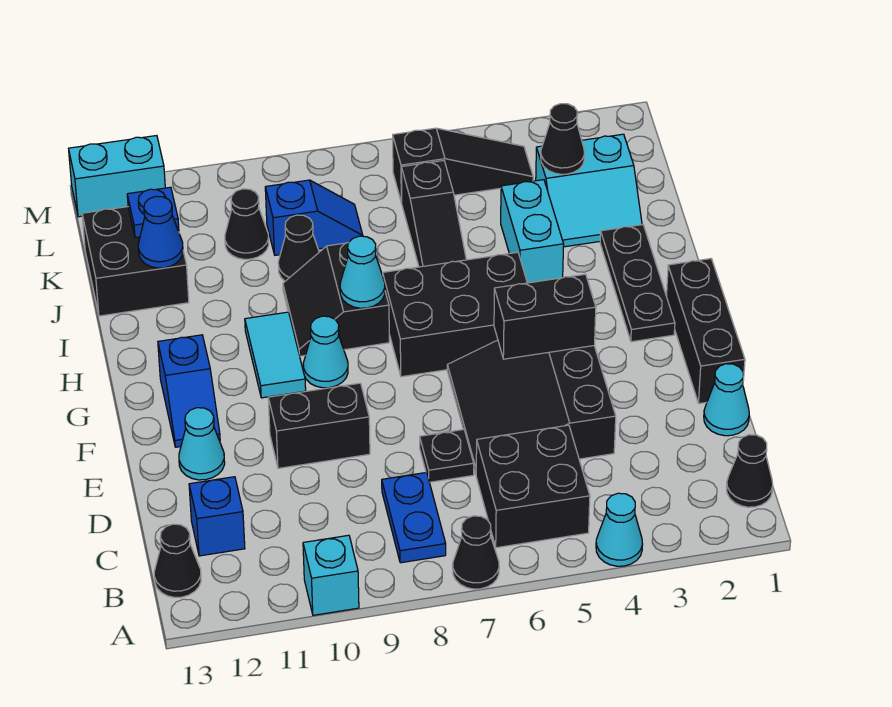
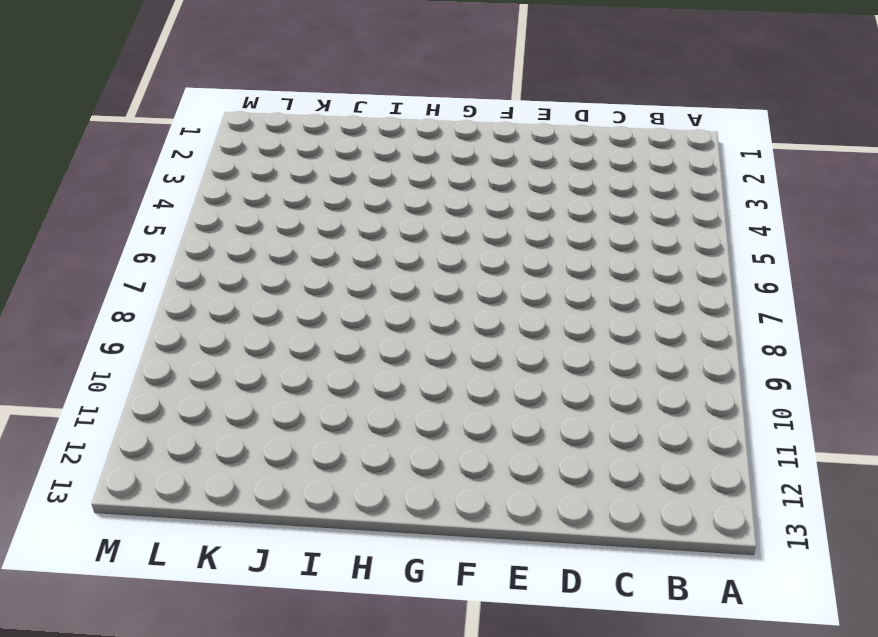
none -> cyan 1x1 cone [596,493,643,566]
none -> black 1x1 cone [453,516,499,589]
none -> cyan 1x1 brick [303,535,359,615]
none -> black 1x1 cone [726,435,773,507]

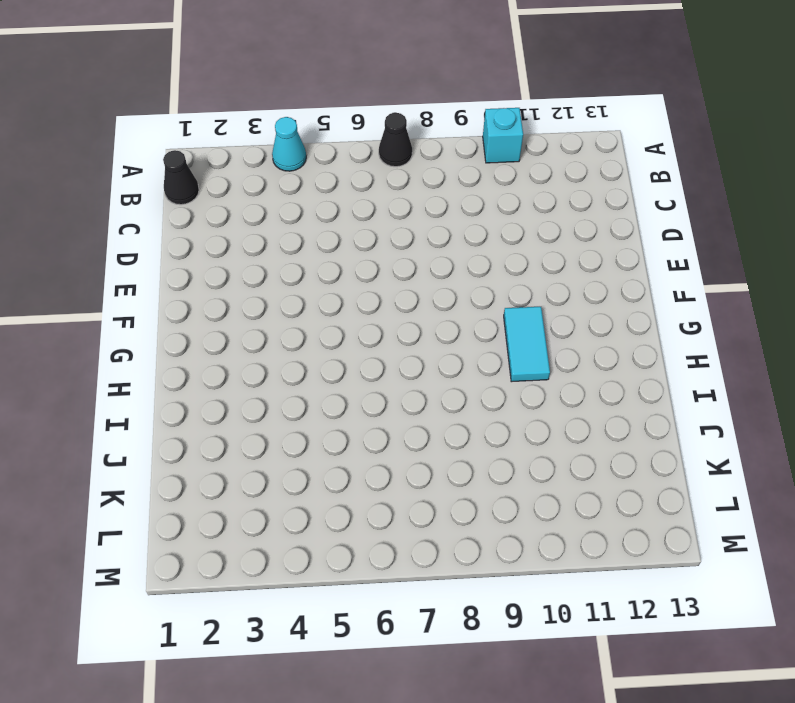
none -> black 2x2 brick [476,425,590,548]
none -> blue 1x2 plate [382,472,446,563]
none -> black 1x1 cone [154,524,201,597]
none -> blue 1x1 brick [189,477,245,556]

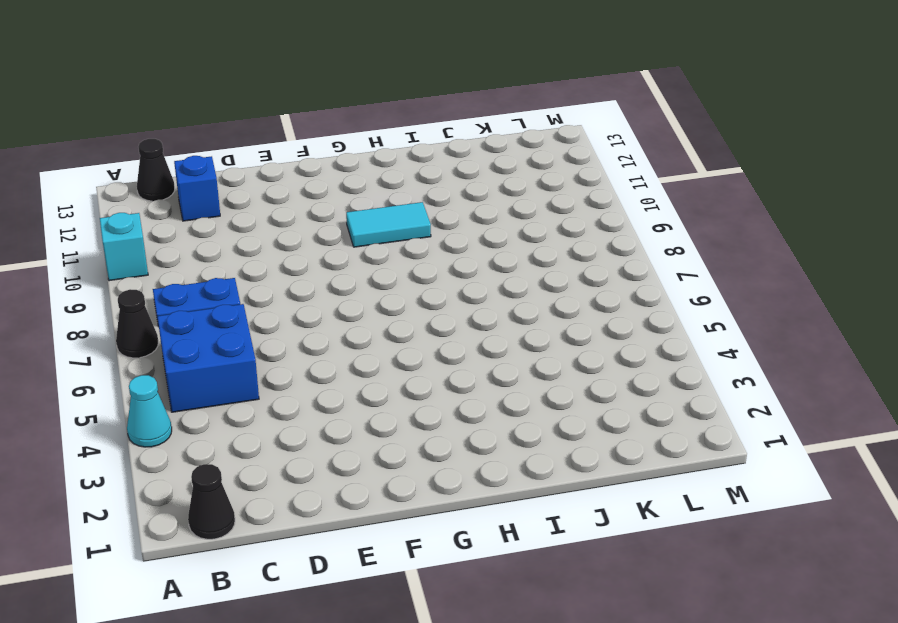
blue 2x2 brick [157,304,259,412] -> black 2x2 brick [476,425,590,548]
none -> cyan 1x1 cone [704,364,749,436]
none -> black 3x3 slope [447,340,616,474]
none -> black 1x1 plate [420,429,474,482]
none -> black 1x3 brick [667,259,745,404]

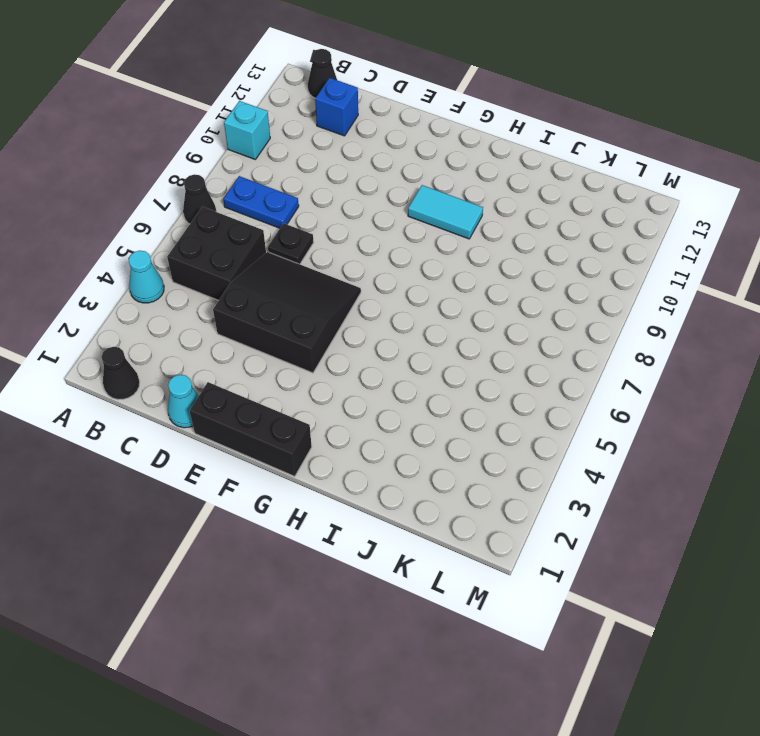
none -> black 1x2 brick [268,383,370,468]
none -> cyan 1x1 cone [179,408,225,480]
none -> blue 1x2 slope [158,335,220,447]
none -> black 1x3 plate [600,225,675,342]

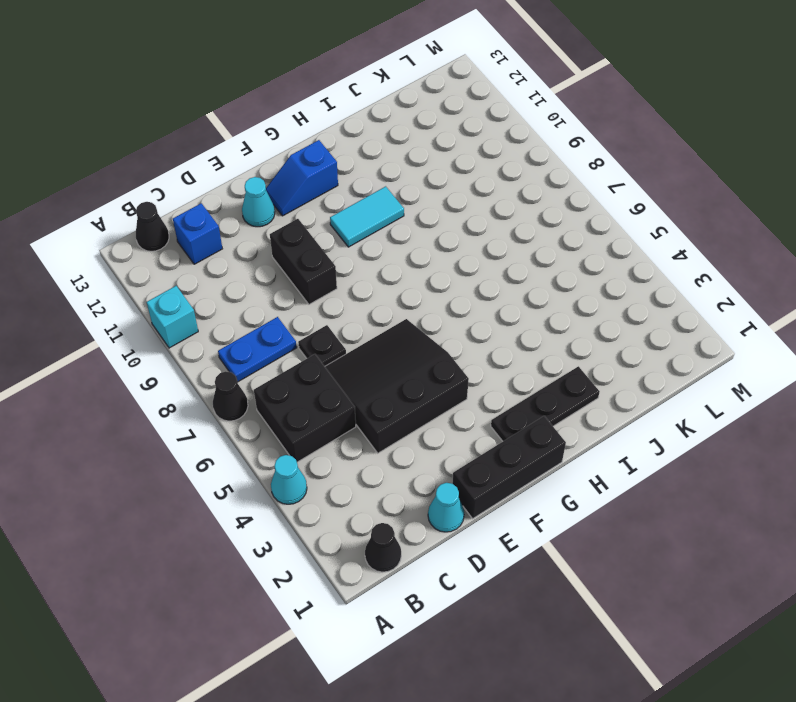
none -> black 2x3 brick [383,252,527,377]
none -> cyan 1x1 cone [303,316,348,388]
none -> black 2x2 slope [283,242,389,356]
none -> cyan 1x2 brick [501,180,564,283]

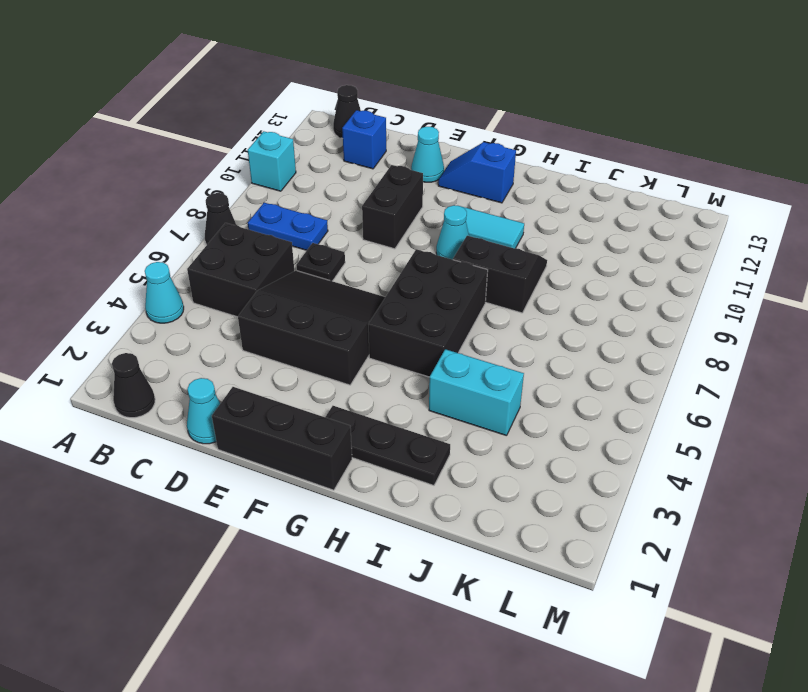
none -> black 1x3 slope [401,161,466,267]
none -> cyan 2x2 slope [536,134,642,247]
none -> black 1x1 cone [278,215,319,281]
none -> black 2x2 brick [82,207,189,316]

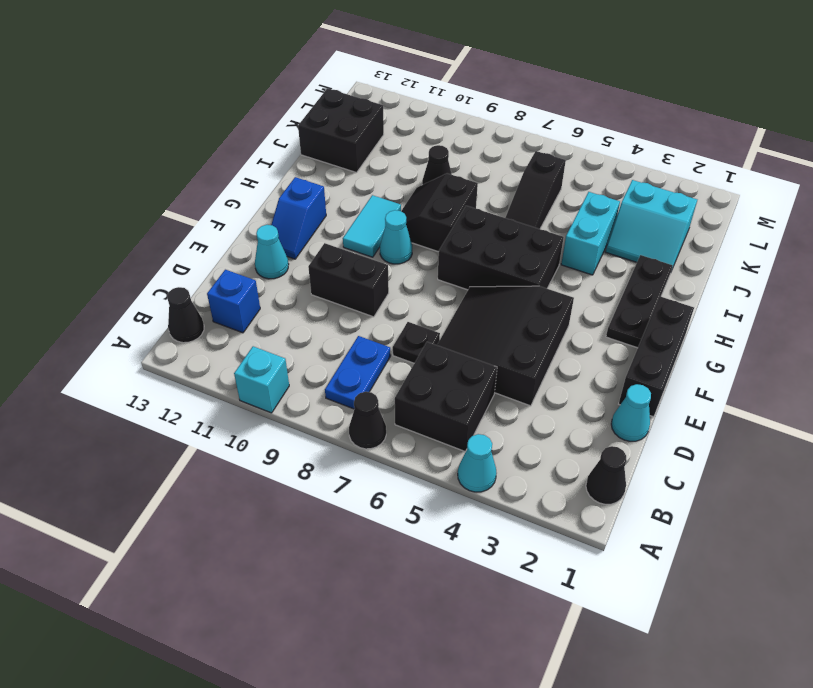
none -> blue 1x2 slope [265,180,363,255]
none -> black 1x1 cone [225,189,269,259]
none -> black 1x3 slope [393,128,533,203]
none -> cyan 1x2 brick [69,136,165,217]

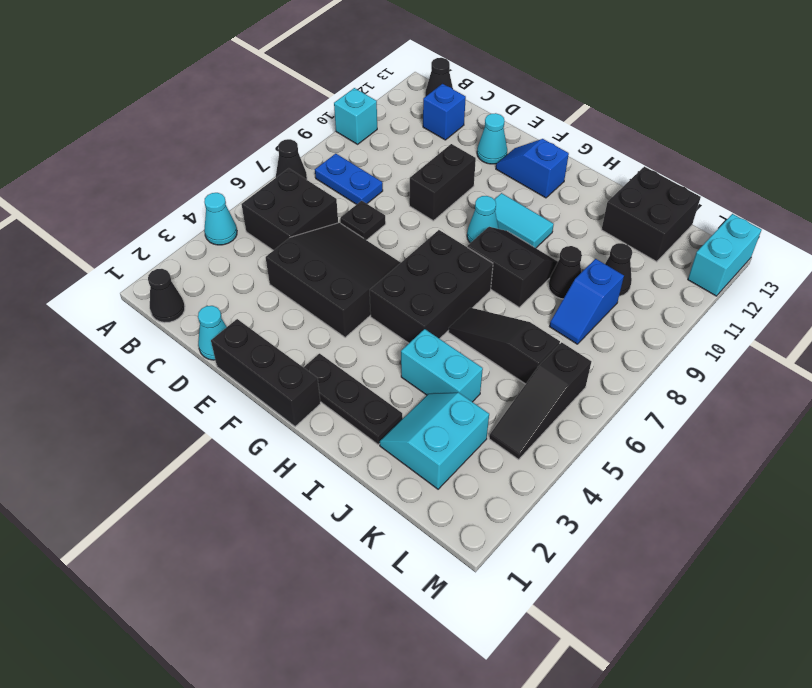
none -> black 1x2 brick [494,274,596,359]
none -> cyan 1x1 cone [340,236,385,308]
none -> blue 1x1 cone [138,196,183,268]
none -> black 1x1 cone [541,104,584,174]

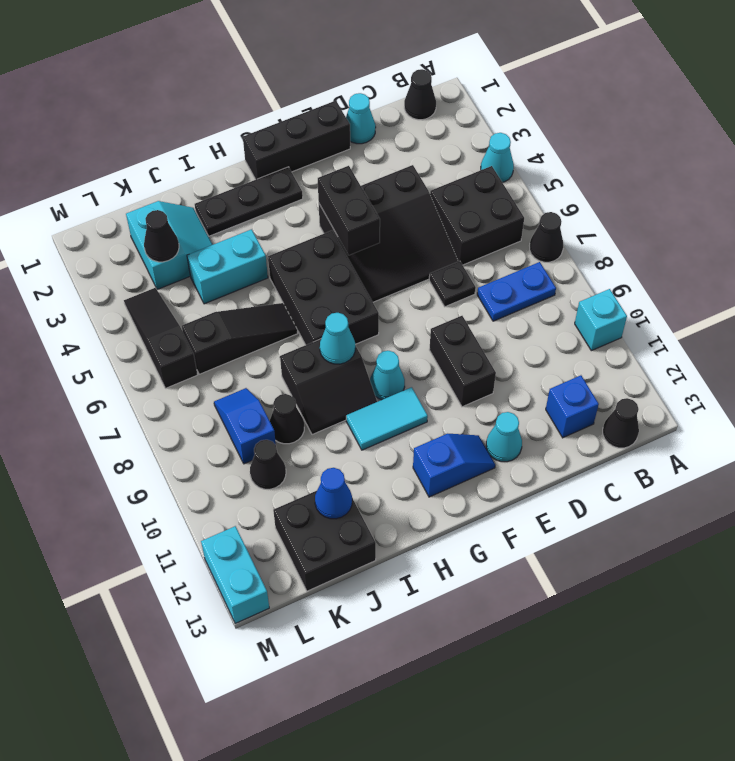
none -> blue 1x1 plate [127,187,179,238]

